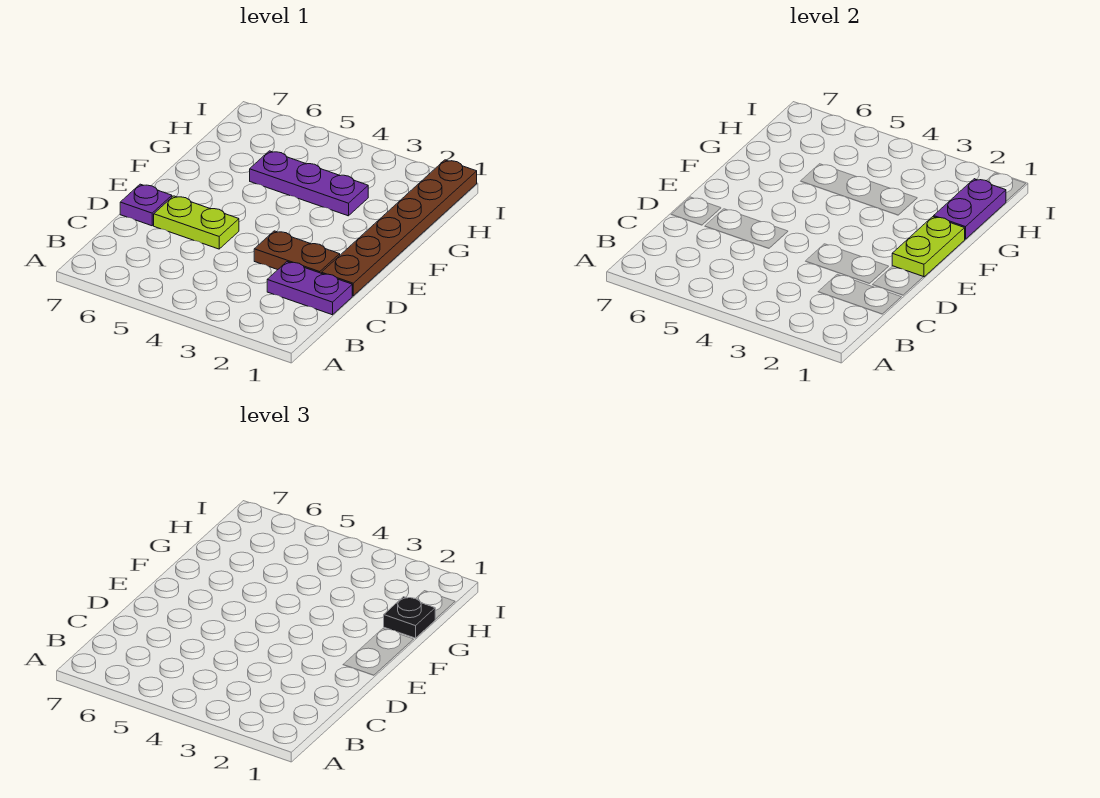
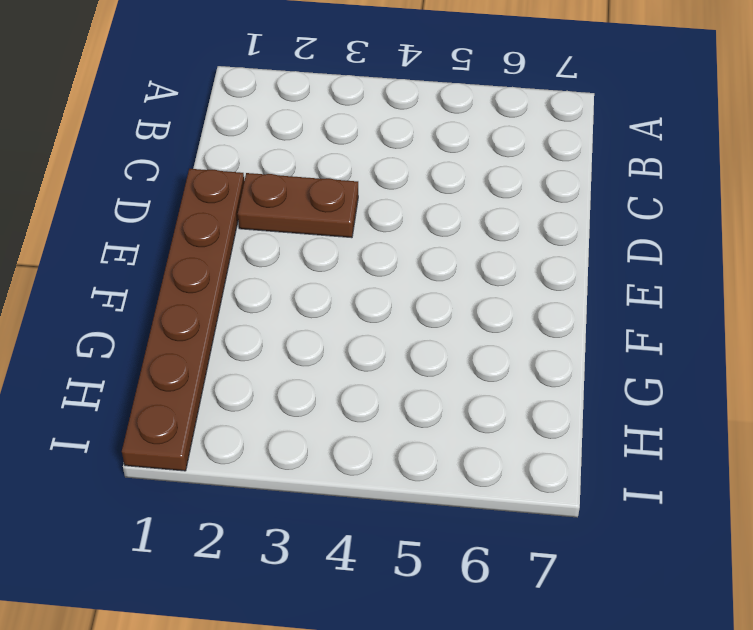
none -> purple 1x2 plate [267,262,352,315]
none -> lime 1x2 plate [154,196,239,249]

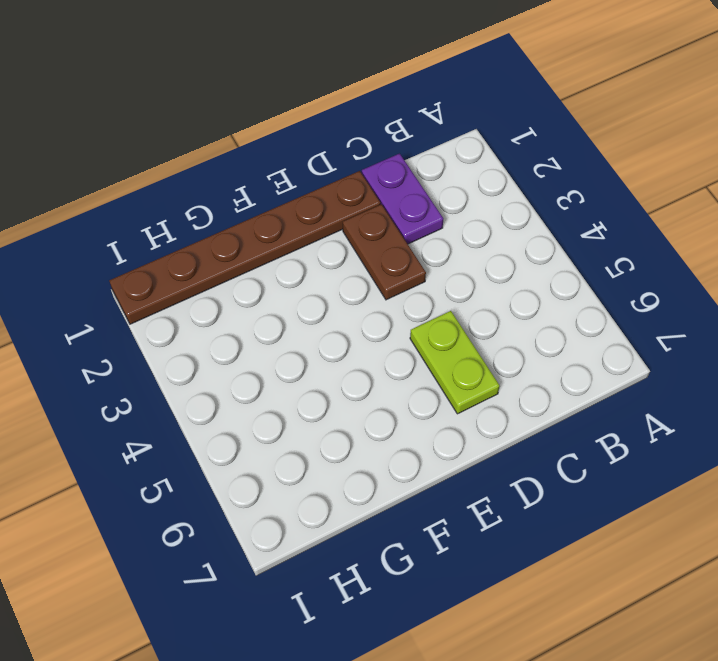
none -> purple 1x1 plate [120,184,172,226]
none -> purple 1x3 plate [250,151,368,216]

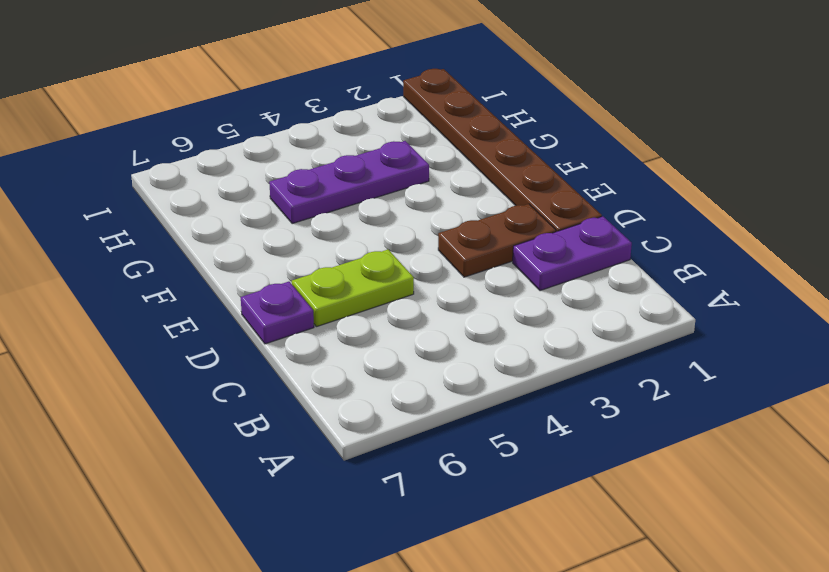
none -> lime 1x2 plate [892,217,965,277]
none -> purple 1x2 plate [934,179,1006,239]

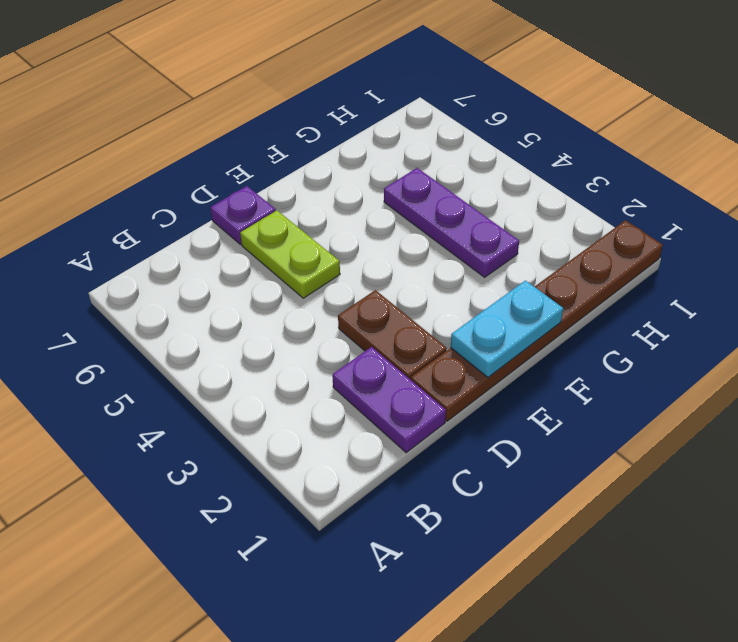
cyan 1x2 plate [451,281,563,377] -> lime 1x2 plate [892,217,965,277]
none -> purple 1x2 plate [934,179,1006,239]
none -> black 1x1 plate [384,597,435,638]

